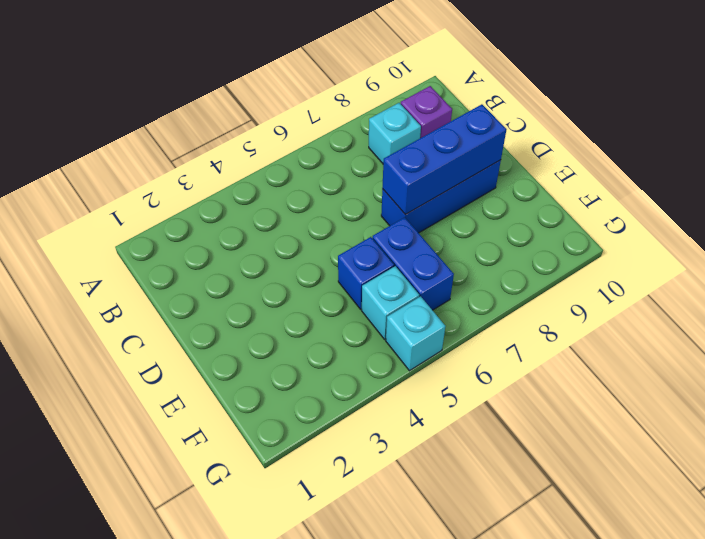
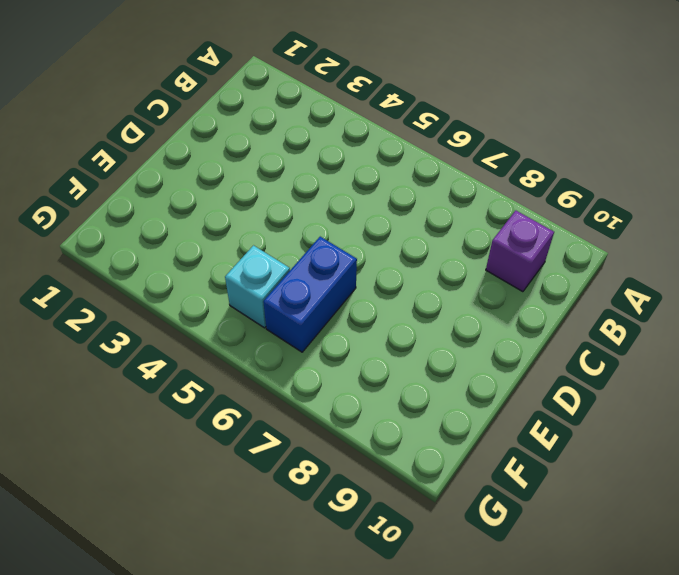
none -> cyan 1x1 brick [369,103,421,163]
none -> blue 1x3 brick [381,160,501,233]

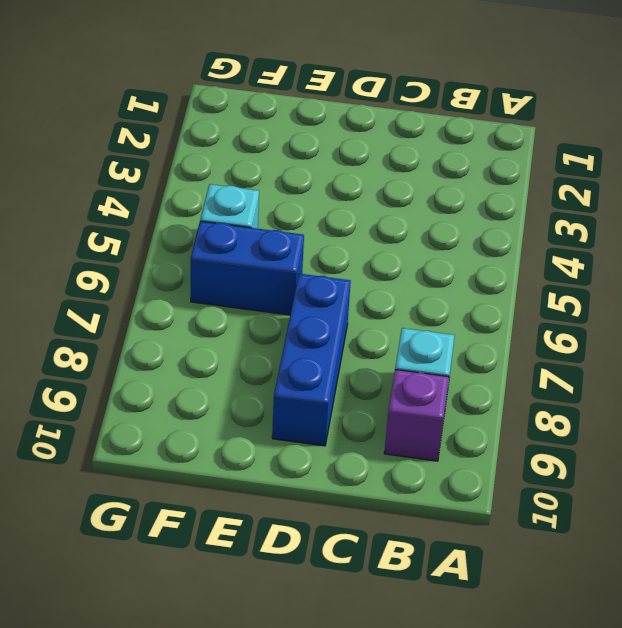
none -> blue 1x1 brick [338,237,394,309]
none -> cyan 1x1 brick [386,296,446,371]

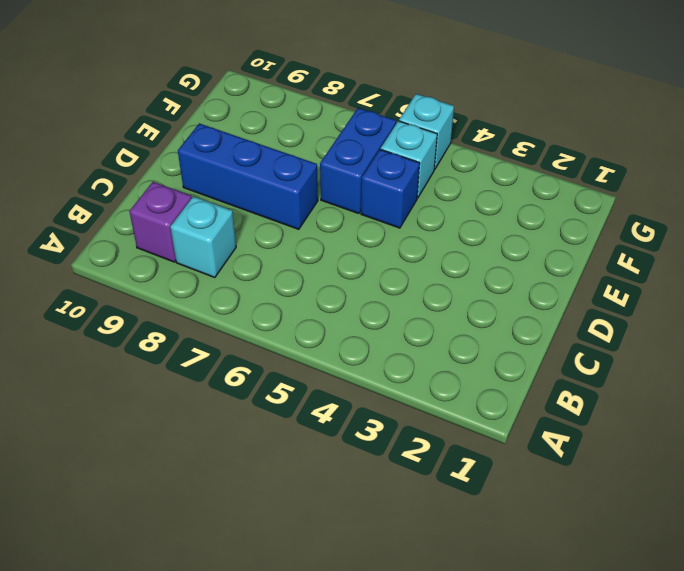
none -> blue 1x3 brick [382,104,506,215]

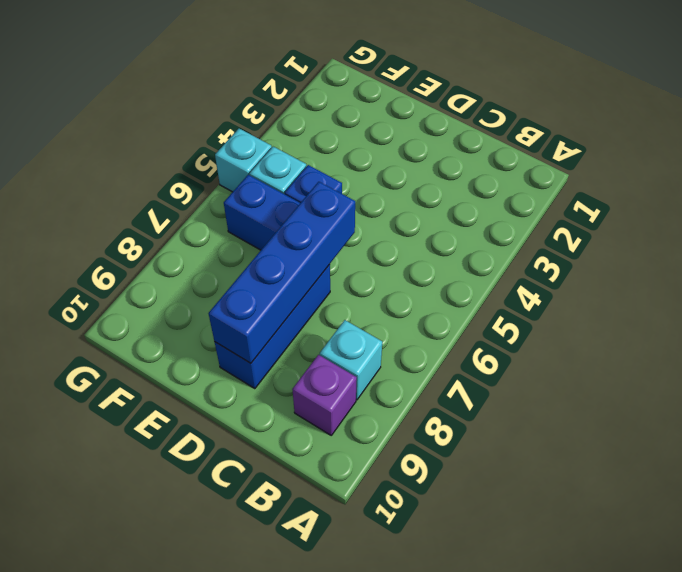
blue 1x4 brick [208,182,355,363] -> blue 1x3 brick [382,104,506,215]

